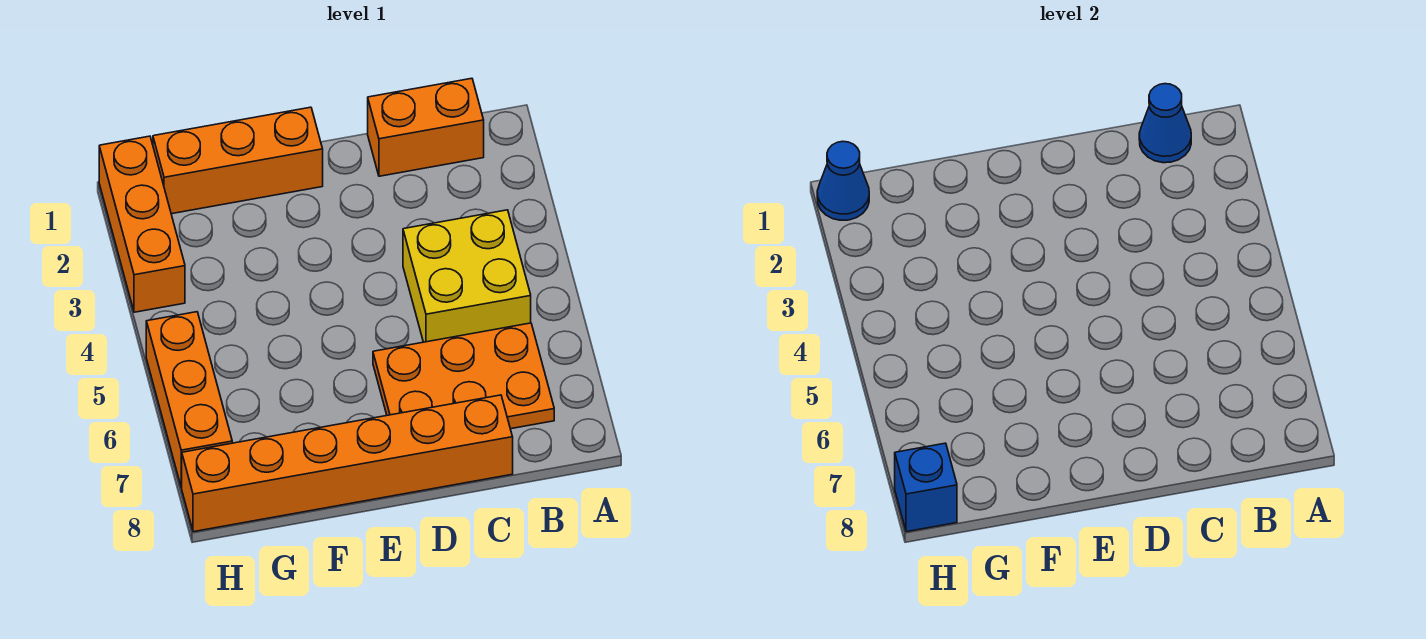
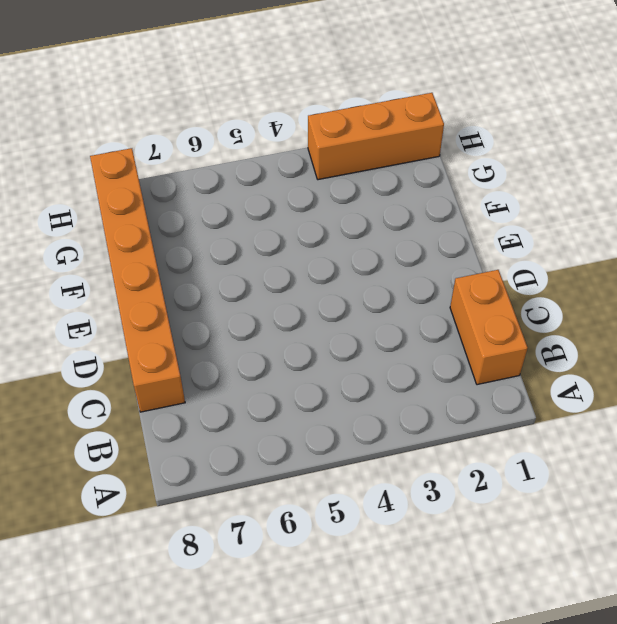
none -> yellow 2x2 brick [403,210,531,342]
none -> orange 2x3 plate [373,323,554,429]

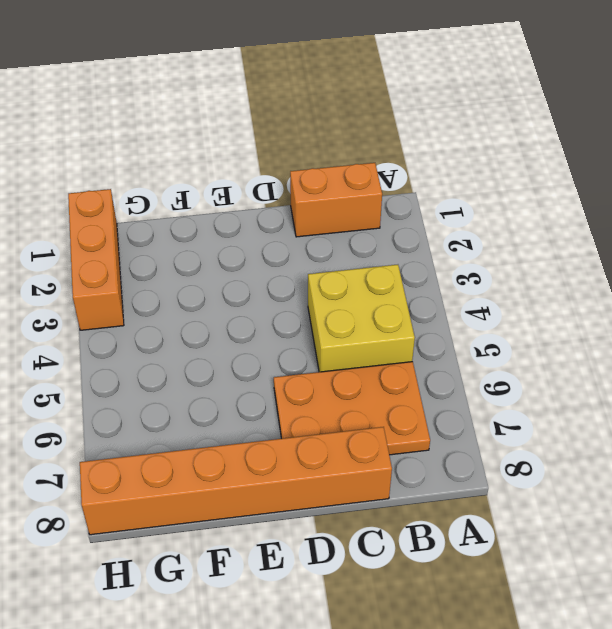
none -> orange 1x3 brick [153,107,323,214]
none -> orange 1x3 brick [146,312,232,488]

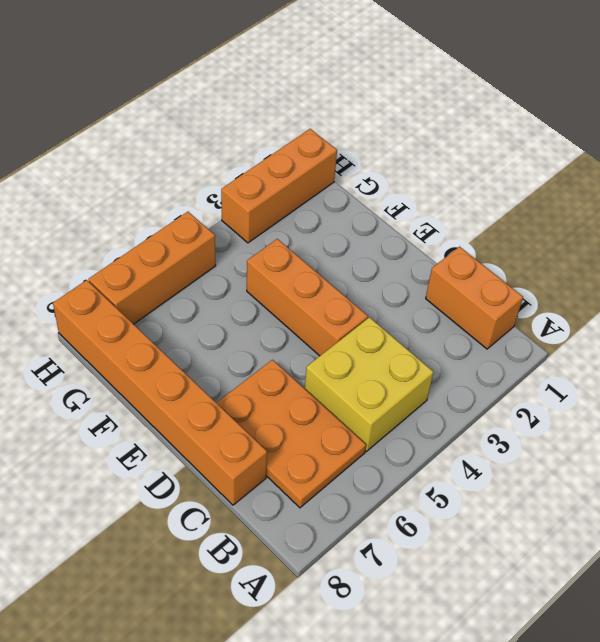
orange 1x3 brick [247,239,368,356] -> orange 1x3 brick moved to [153,107,323,214]
none -> blue 1x1 cone [1139,84,1191,163]
none -> blue 1x1 cone [817,141,869,220]

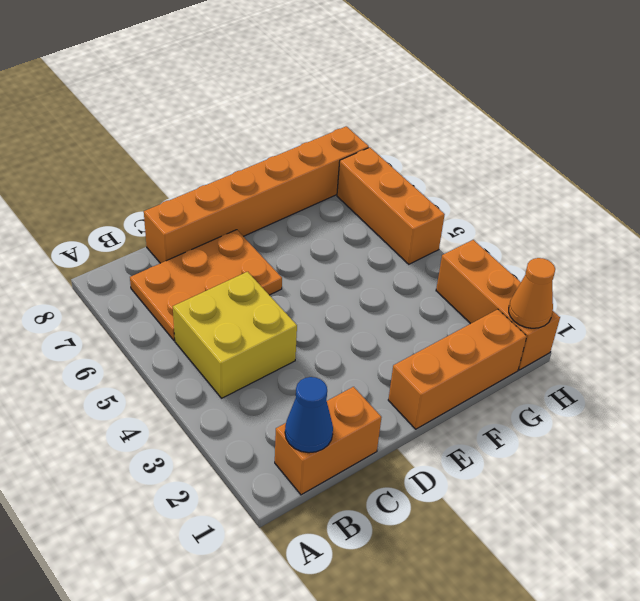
orange 1x1 cone [509,258,555,328] -> blue 1x1 cone [817,141,869,220]
none -> blue 1x1 brick [895,443,957,532]

